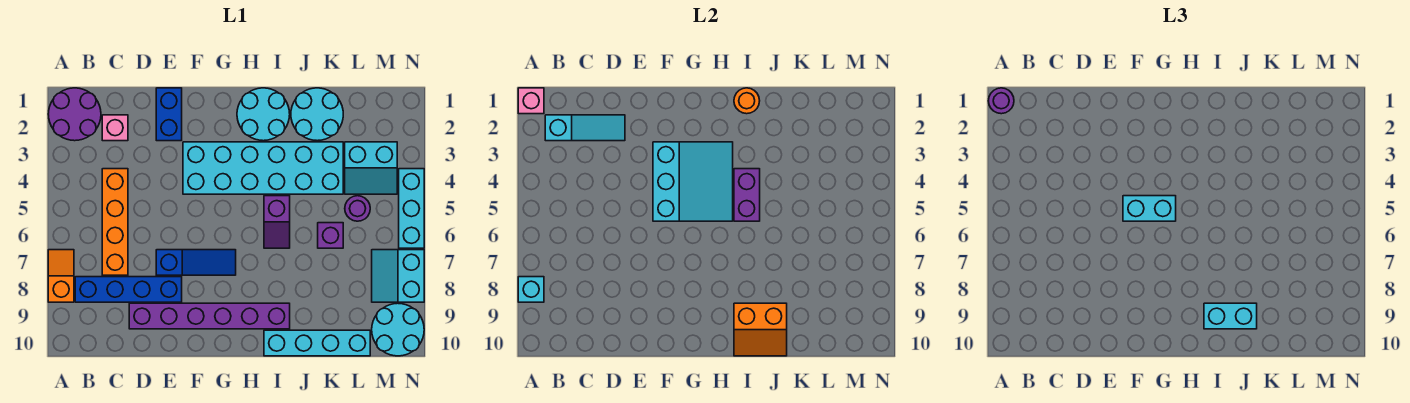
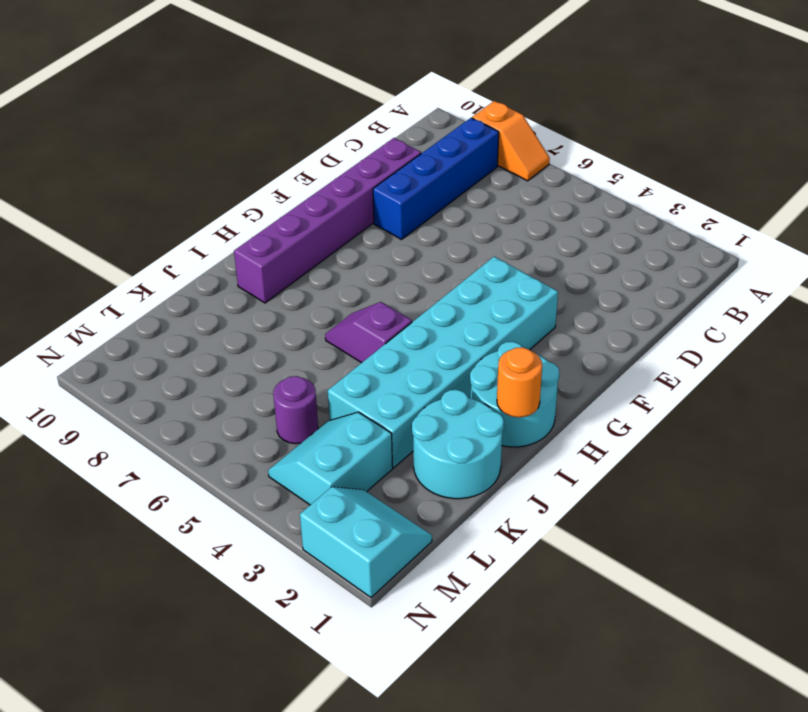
cyan 2x2 slope [300,487,432,598] -> cyan 2x2 slope moved to [372,250,424,302]
none -> purple 2x2 round brick [48,88,101,141]
none -> pink 1x1 brick [102,115,128,141]
none -> orange 1x4 brick [102,169,128,275]

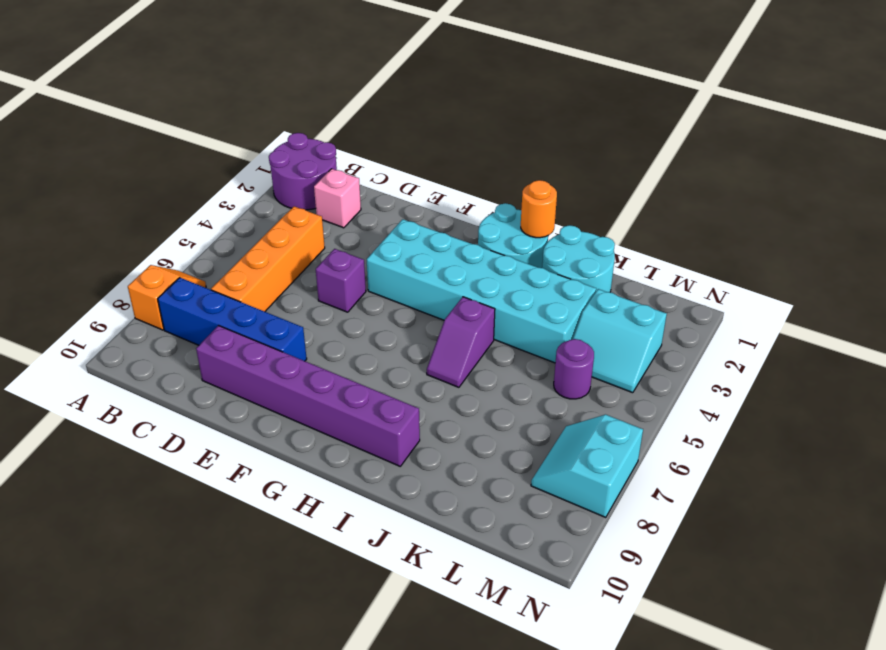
purple 1x1 brick [316,249,366,312] -> purple 1x1 brick moved to [318,223,343,248]
none -> blue 1x2 brick [156,88,182,141]
none -> blue 1x3 slope [156,250,236,275]
none -> cyan 1x4 brick [264,330,370,356]

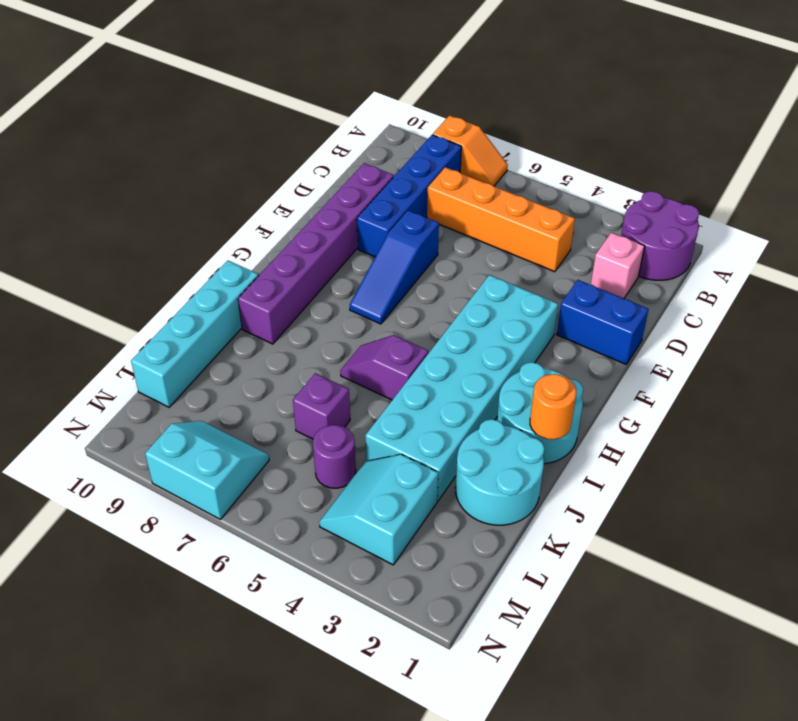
none -> cyan 2x2 round brick [372,303,424,356]
none -> cyan 1x3 brick [399,169,424,248]
none -> pink 1x1 brick [518,88,544,114]

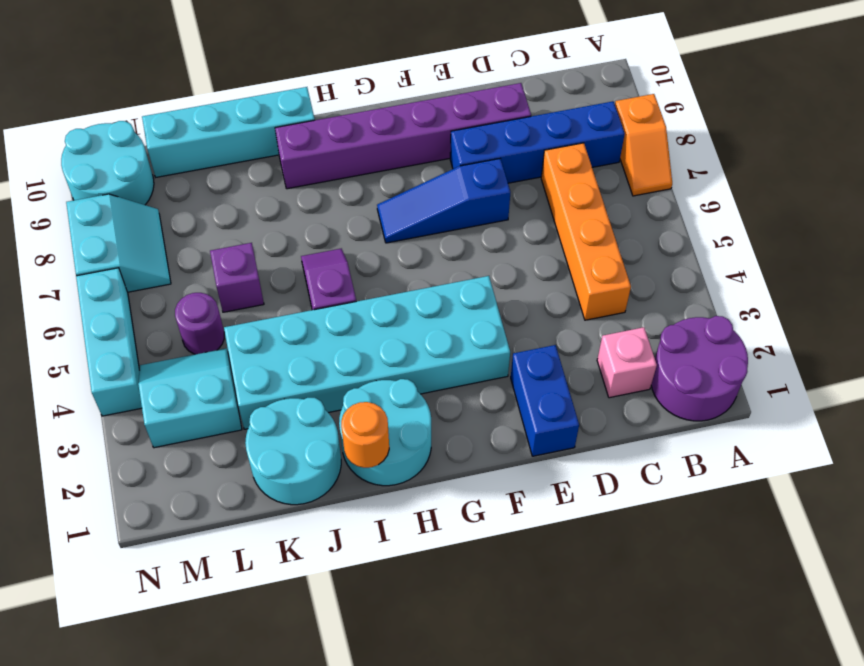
none -> pink 1x1 brick [518,88,544,114]
none -> cyan 1x1 brick [518,277,544,302]
none -> cyan 1x3 slope [545,115,625,141]

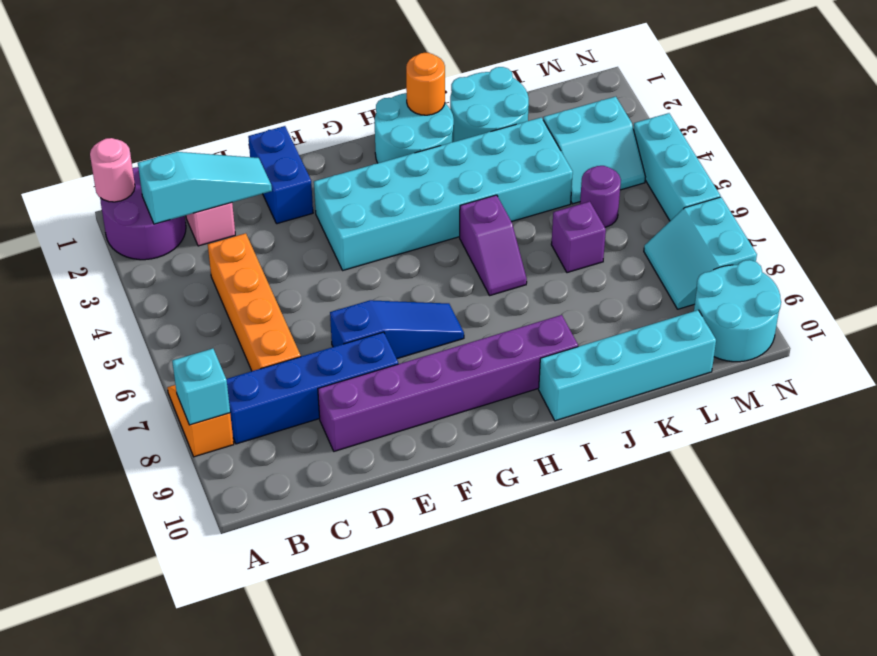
pink 1x1 round brick [90,138,135,202] -> pink 1x1 brick [518,88,544,114]
none -> cyan 3x3 slope [653,142,733,221]
none -> purple 1x2 brick [734,169,760,221]
none -> orange 2x2 slope [734,303,787,356]

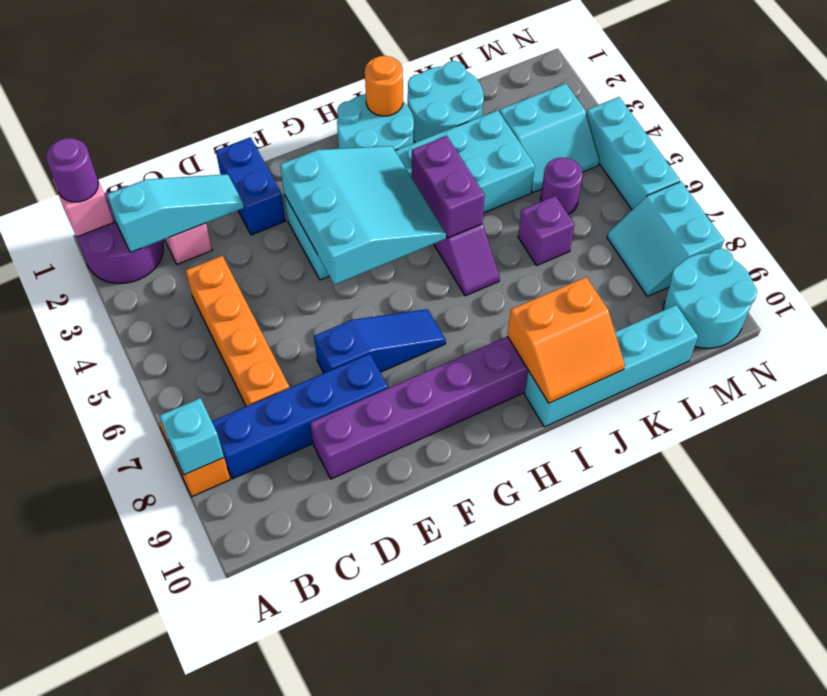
none -> cyan 1x2 brick [1123,196,1176,221]
none -> cyan 1x2 brick [1204,303,1257,329]

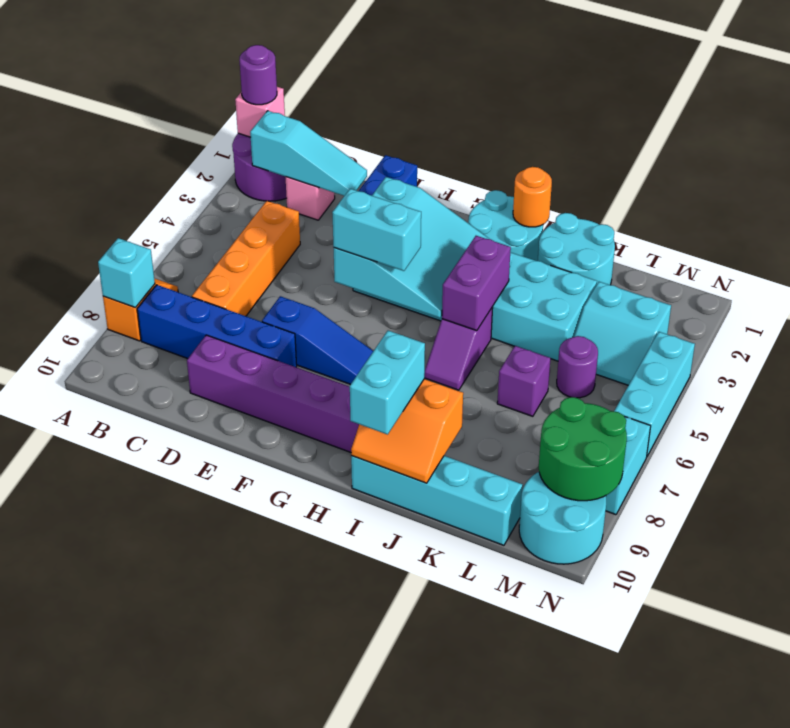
cyan 1x2 brick [350,331,425,434] -> cyan 1x2 brick turned to [1204,303,1257,329]
green 2x2 round brick [539,397,627,501] -> none

